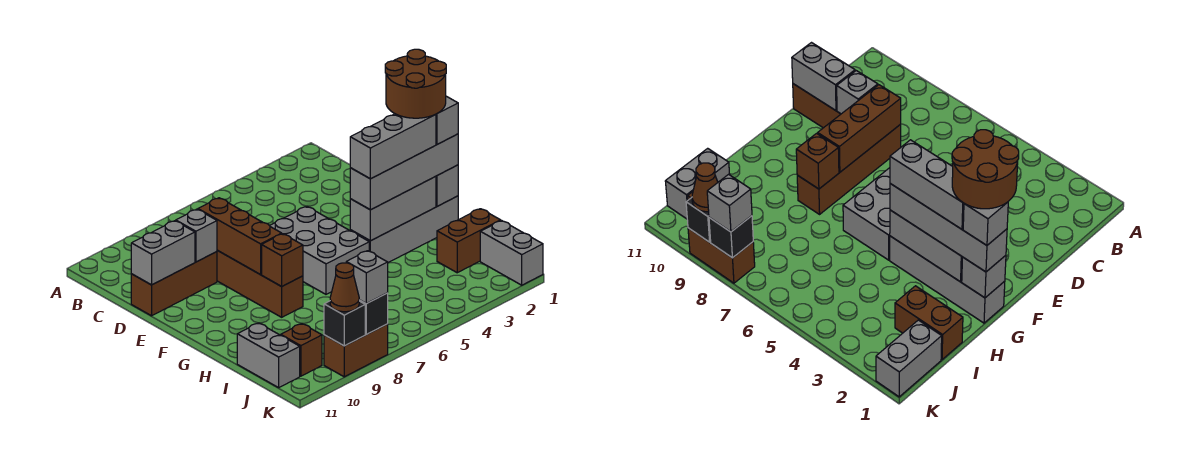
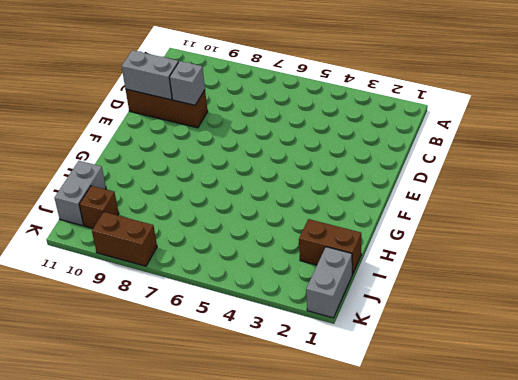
none -> brown 1x4 brick [217,250,303,317]
none -> grey 2x3 brick [270,206,369,294]
none -> grey 1x4 brick [350,196,458,263]

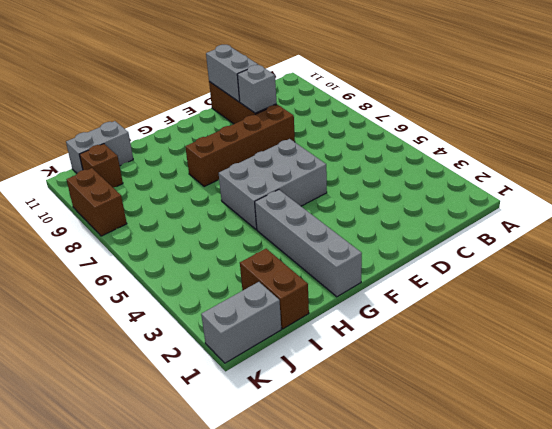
none -> brown 1x3 brick [198,198,282,274]
none -> grey 1x1 brick [436,165,458,206]
none -> grey 1x3 brick [350,176,436,241]

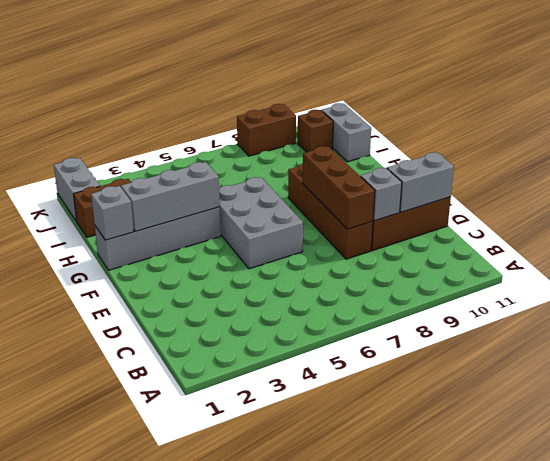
none -> brown 1x1 brick [262,234,303,286]
none -> black 1x1 brick [359,293,388,335]
none -> black 1x1 brick [324,301,365,346]

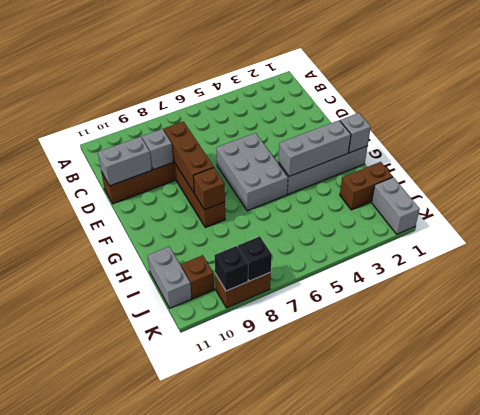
none -> grey 1x4 brick [350,134,458,210]
none -> grey 1x1 brick [346,251,388,304]
none -> brown 1x1 cone [330,263,359,312]

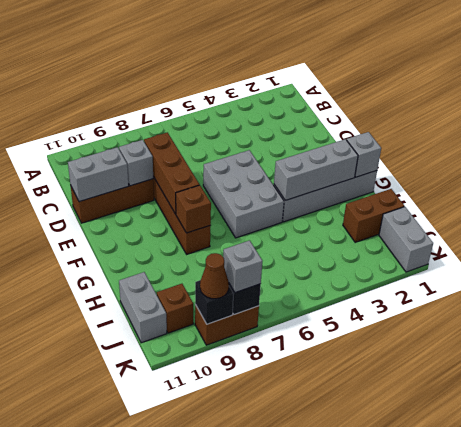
none -> grey 1x4 brick [350,134,458,210]
none -> grey 1x1 brick [436,96,458,144]
none -> grey 1x3 brick [350,114,436,179]

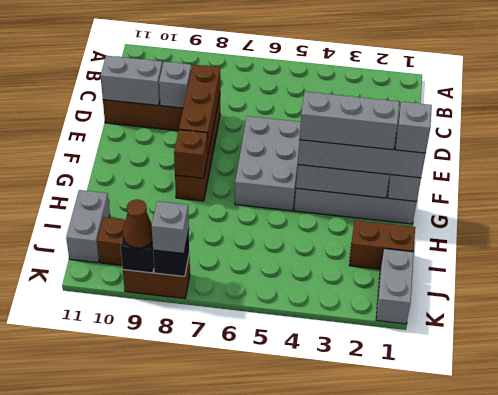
none -> brown 2x2 round brick [385,49,446,118]

